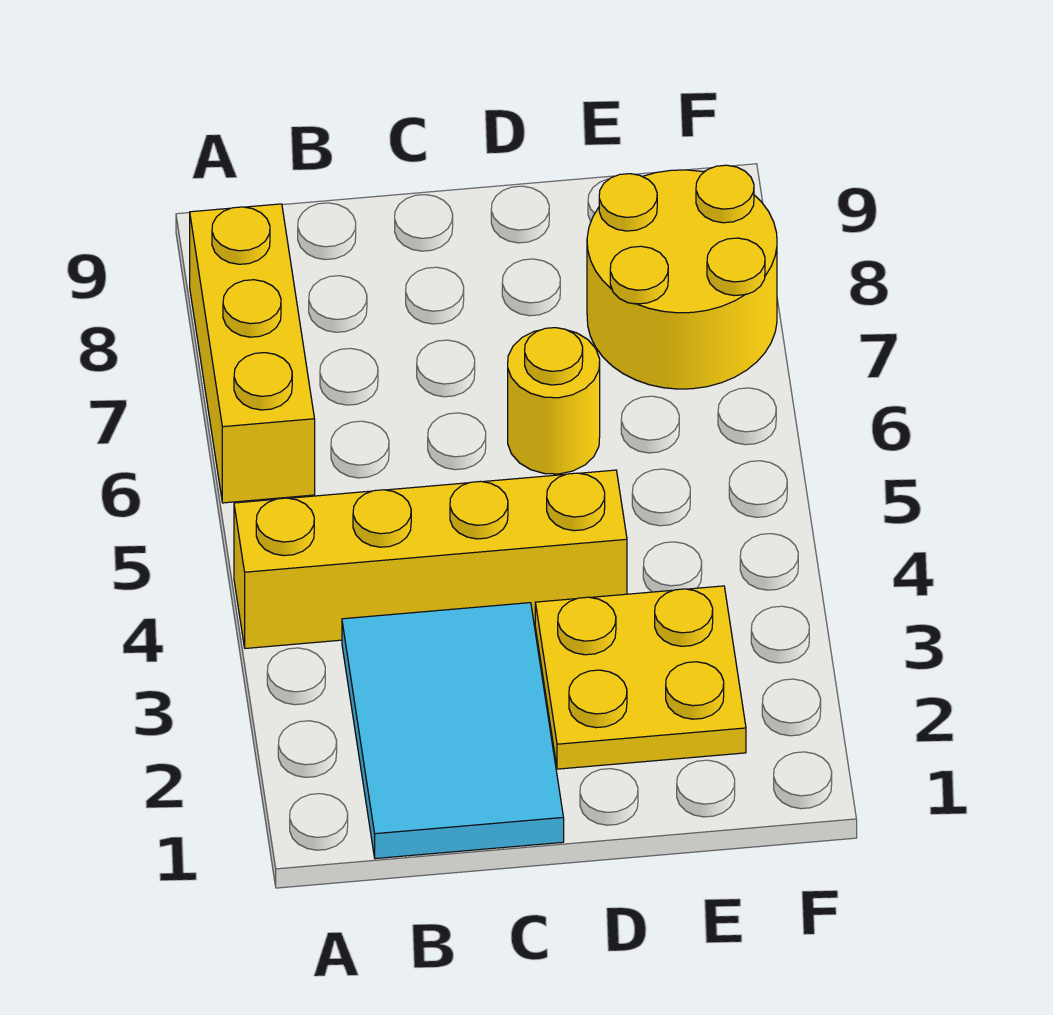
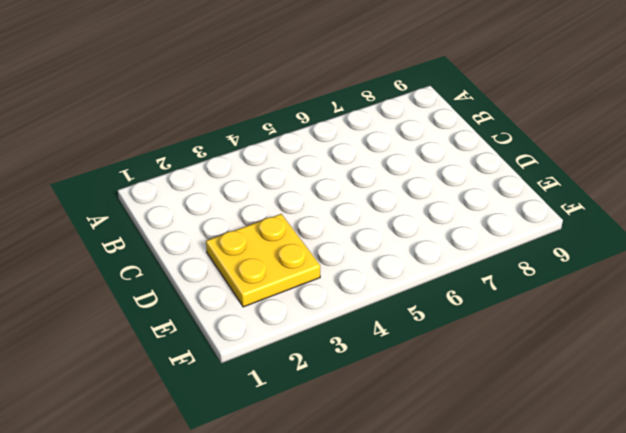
none -> yellow 1x4 brick [234,470,627,648]
none -> yellow 1x3 brick [190,204,315,503]

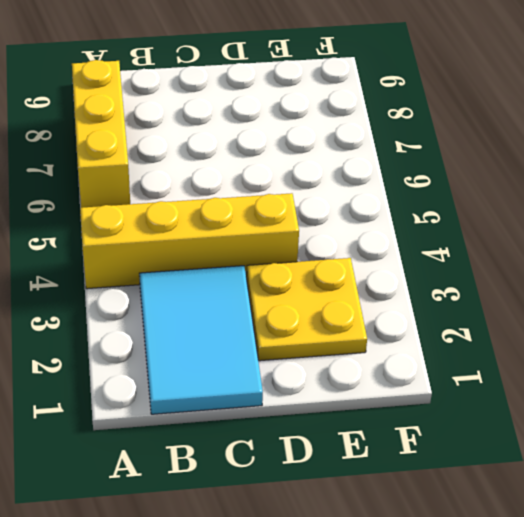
none -> yellow 1x1 round brick [508,328,600,474]
none -> yellow 2x2 round brick [587,165,777,389]

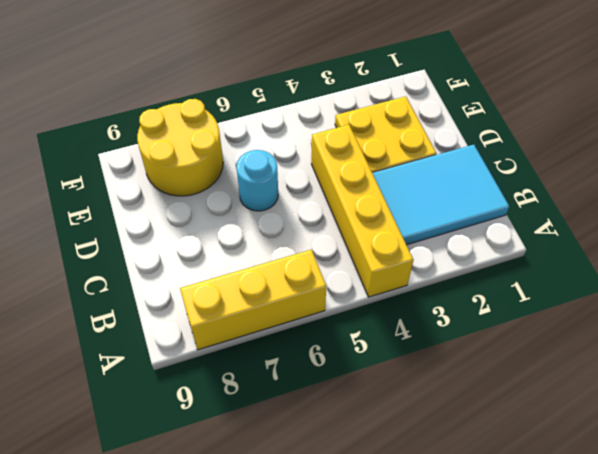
cyan 1x1 round brick [236,150,278,211] -> yellow 1x1 round brick [508,328,600,474]

